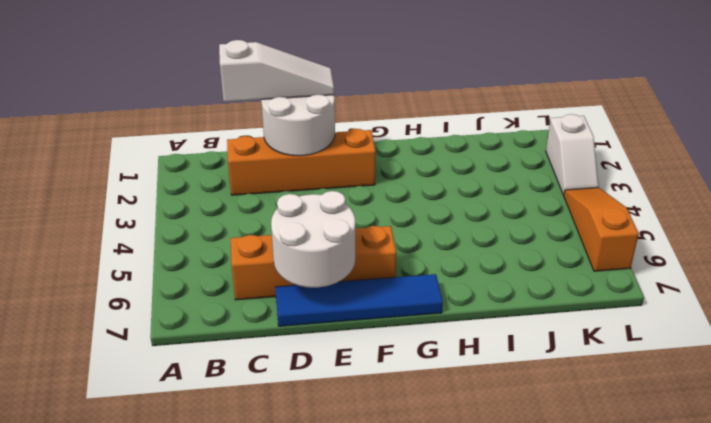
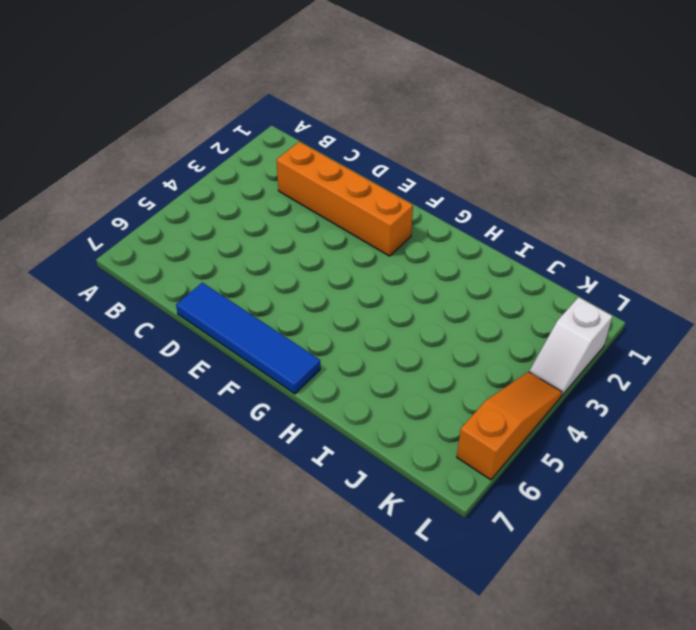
none -> orange 1x4 brick [231,226,396,300]
none -> white 2x2 round brick [261,95,335,156]

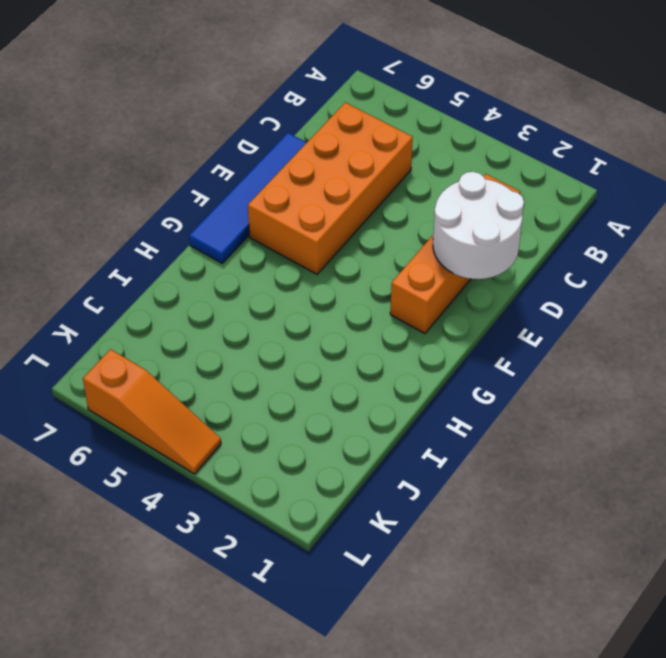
orange 2x4 brick [248,103,413,274] -> orange 1x4 brick [231,226,396,300]
none -> white 1x2 slope [546,114,598,195]
none -> white 2x2 round brick [271,191,355,288]

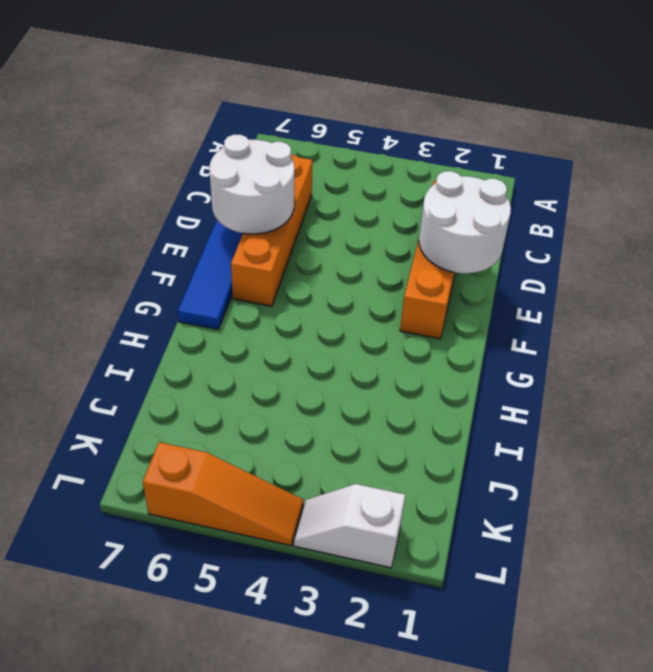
none -> white 1x3 slope [219,40,334,102]

